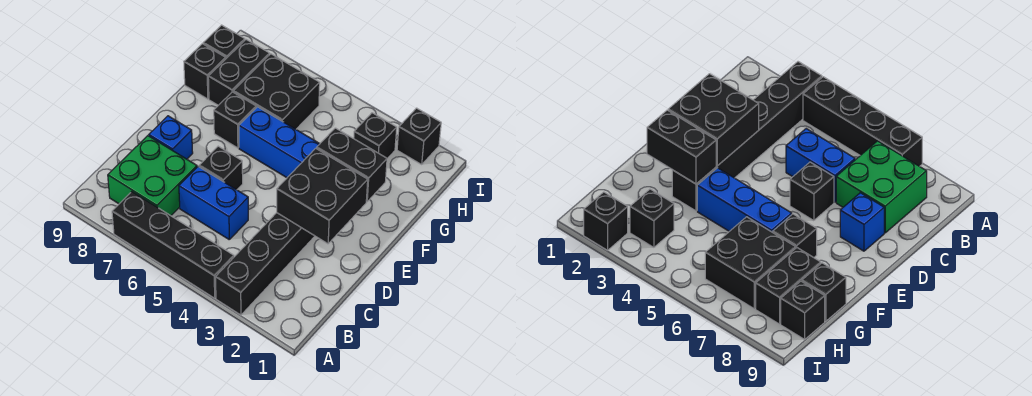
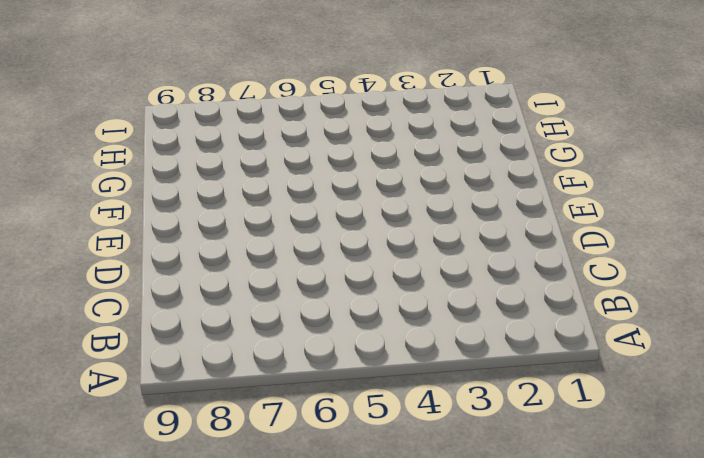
none -> black 1x6 brick [215,213,315,315]
none -> black 1x4 brick [112,192,234,298]
none -> green 2x2 brick [108,136,197,216]

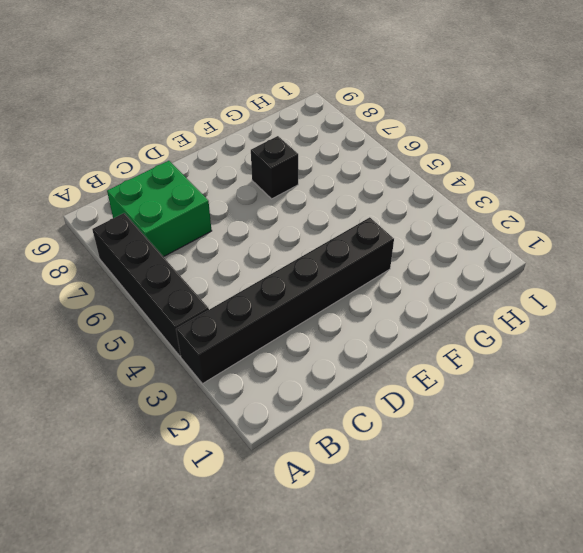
none -> blue 1x2 brick [179,166,248,239]
none -> black 1x1 brick [199,146,243,190]
none -> blue 1x1 brick [149,116,193,159]

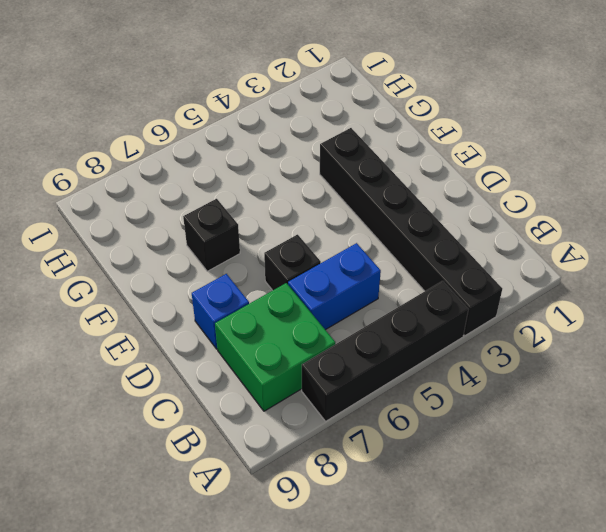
none -> blue 1x3 brick [239,107,320,178]
none -> black 2x2 brick [233,54,320,129]
none -> black 1x2 brick [208,40,270,105]

